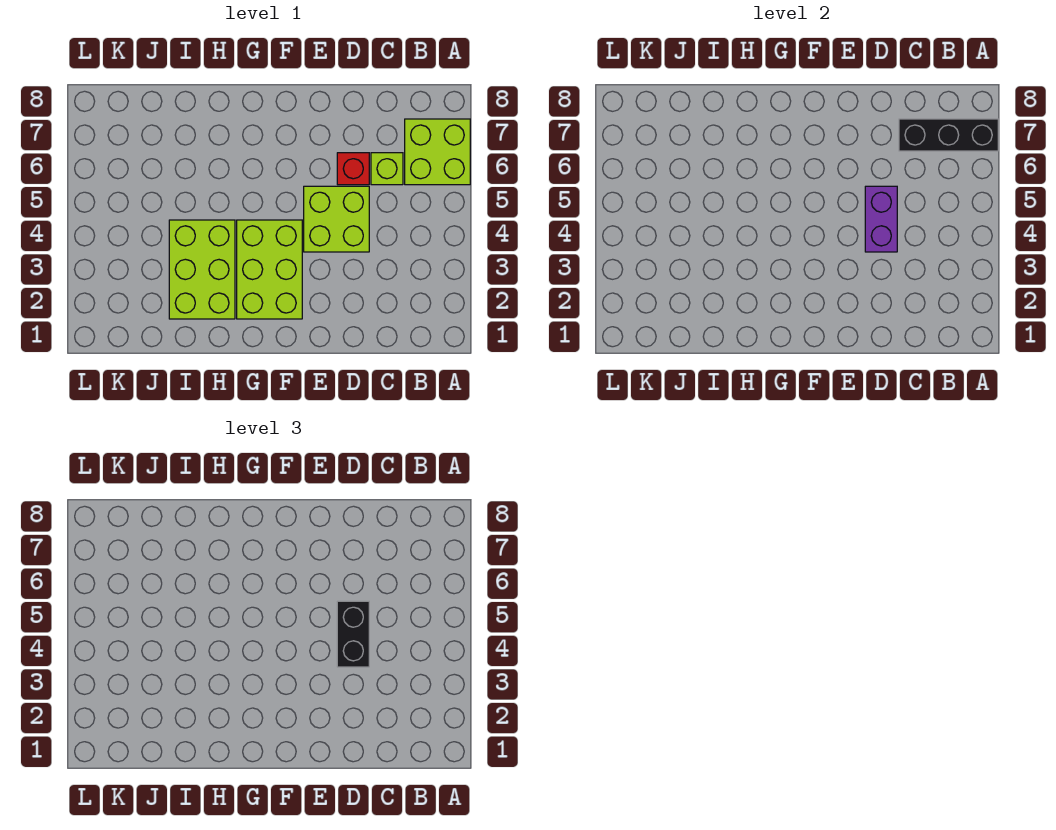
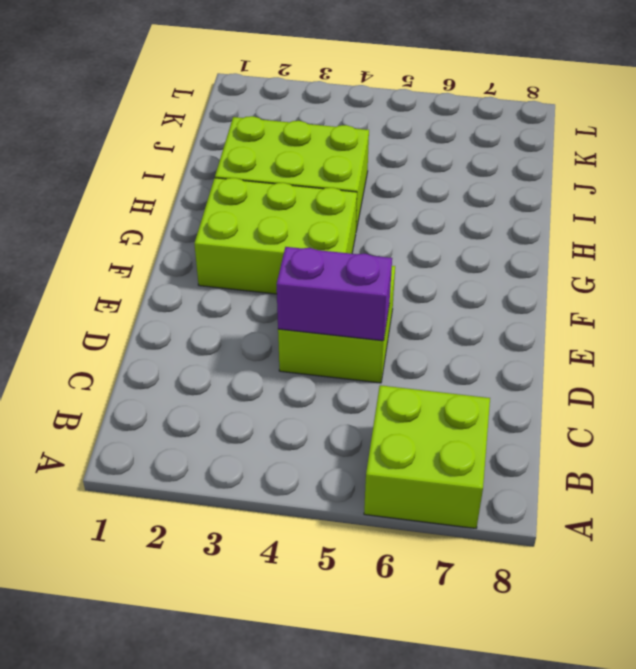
none -> lime 1x1 brick [371,153,403,185]
none -> red 1x1 brick [337,153,369,185]

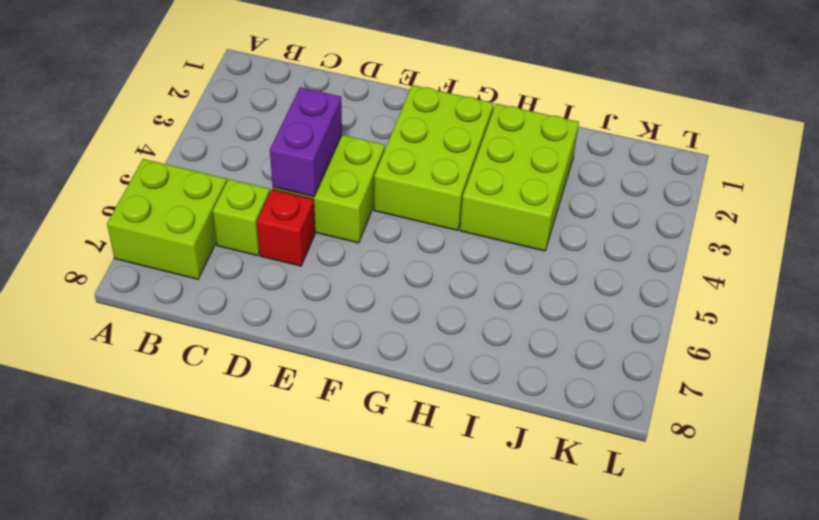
none -> black 1x3 brick [899,119,998,151]
none -> black 1x2 brick [337,601,369,667]

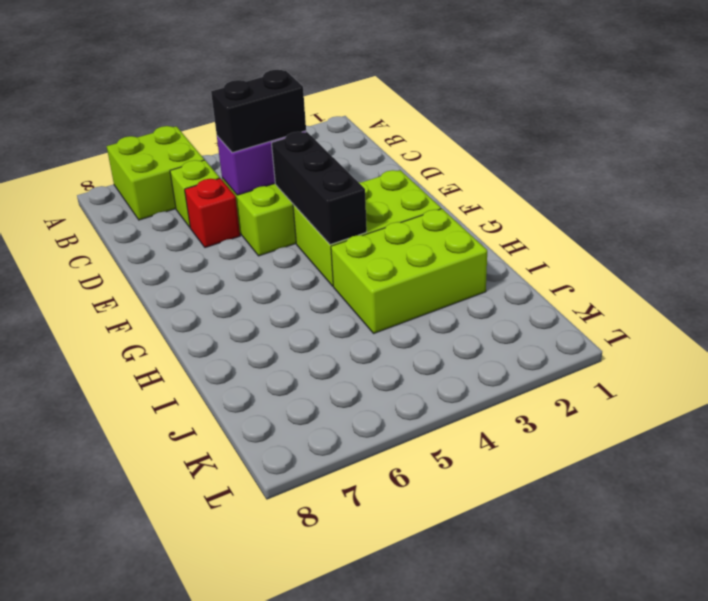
black 1x3 brick [272,132,367,245] -> black 1x3 brick moved to [899,119,998,151]

